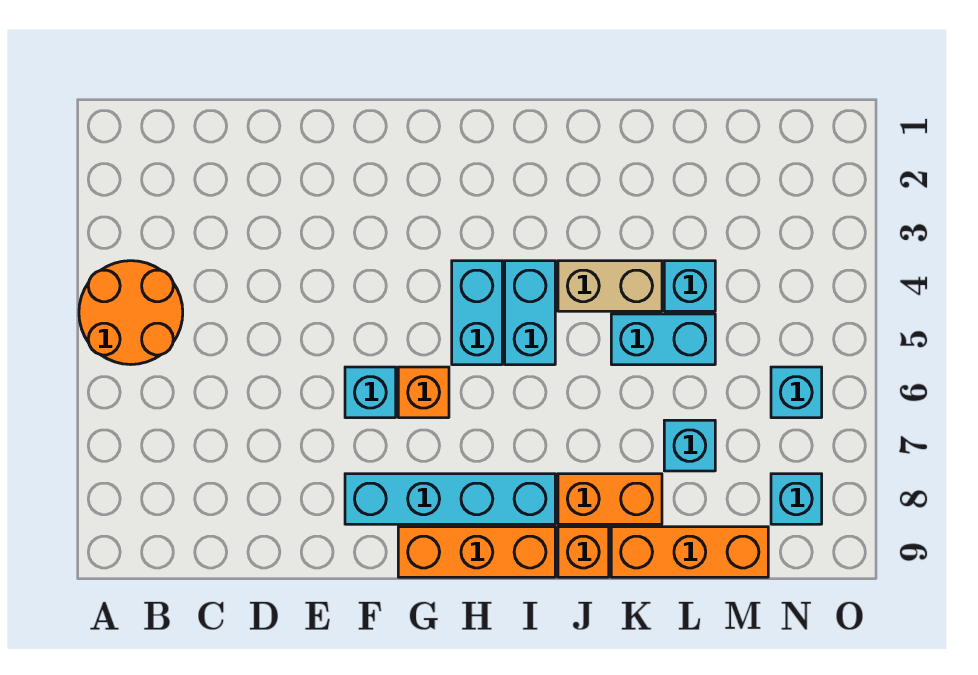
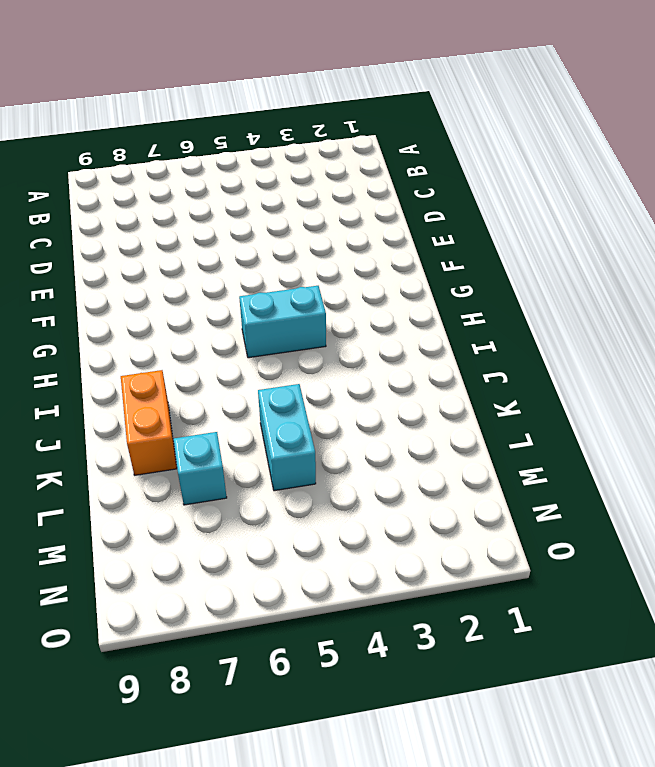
none -> orange 2x2 round brick [79,261,183,365]
none -> cyan 1x1 brick [345,367,396,418]
none -> cyan 1x4 brick [345,474,555,524]

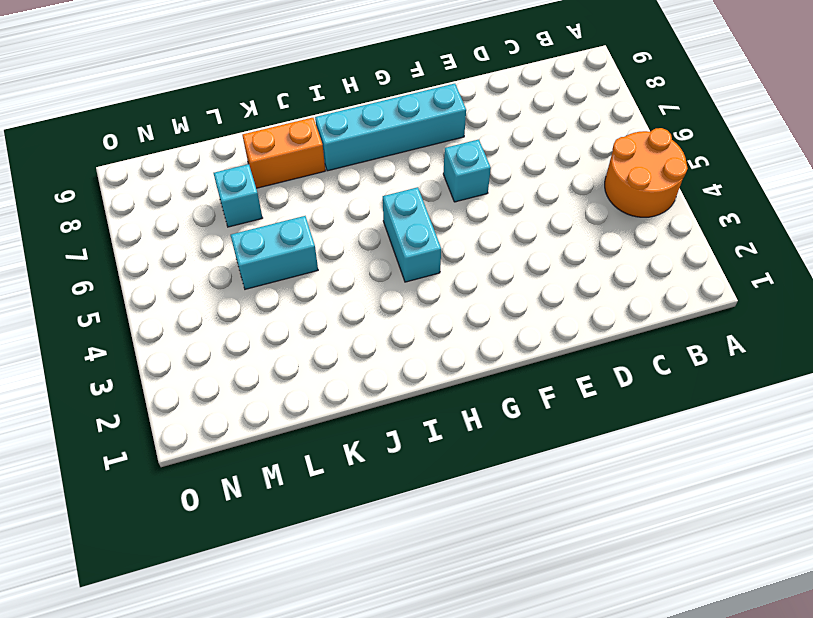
none -> orange 1x1 brick [398,367,449,418]
none -> orange 1x3 brick [398,527,555,577]
none -> cyan 1x2 brick [505,261,555,365]

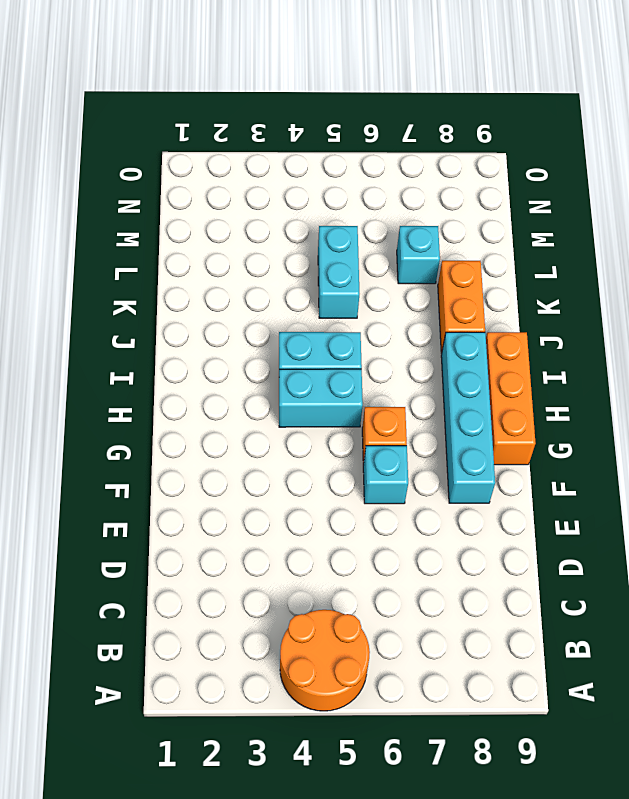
none -> tan 1x2 brick [558,261,662,311]
none -> orange 1x1 brick [558,527,609,577]
none -> orange 1x3 brick [611,527,768,577]

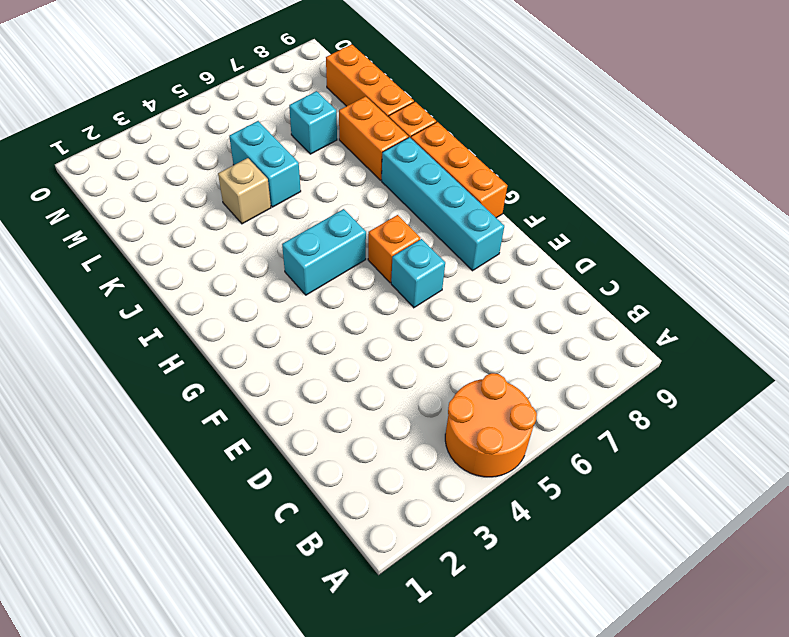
tan 1x1 brick [218,158,271,224] -> tan 1x2 brick [558,261,662,311]
none -> cyan 1x2 brick [505,261,555,365]
none -> cyan 1x1 brick [664,261,715,311]
none -> cyan 1x1 brick [771,367,822,418]

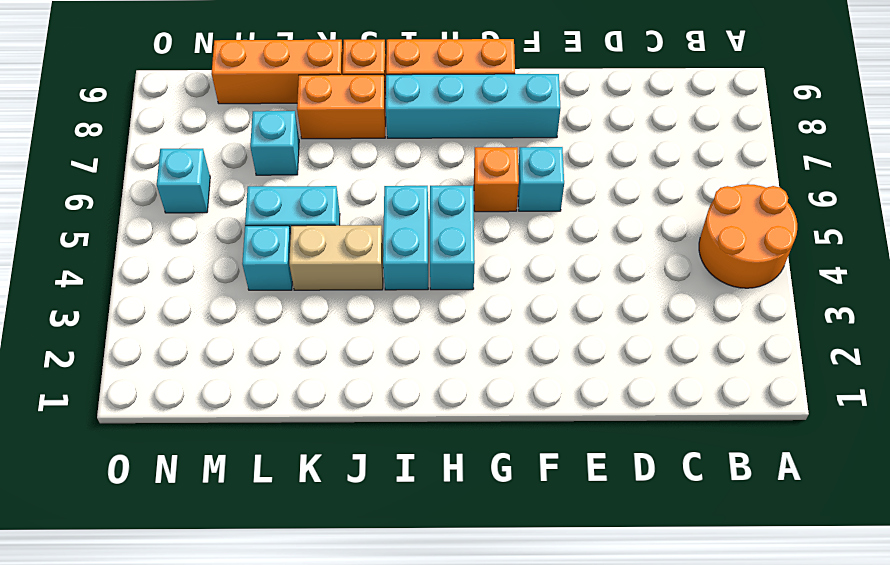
none -> cyan 1x1 brick [771,474,822,524]

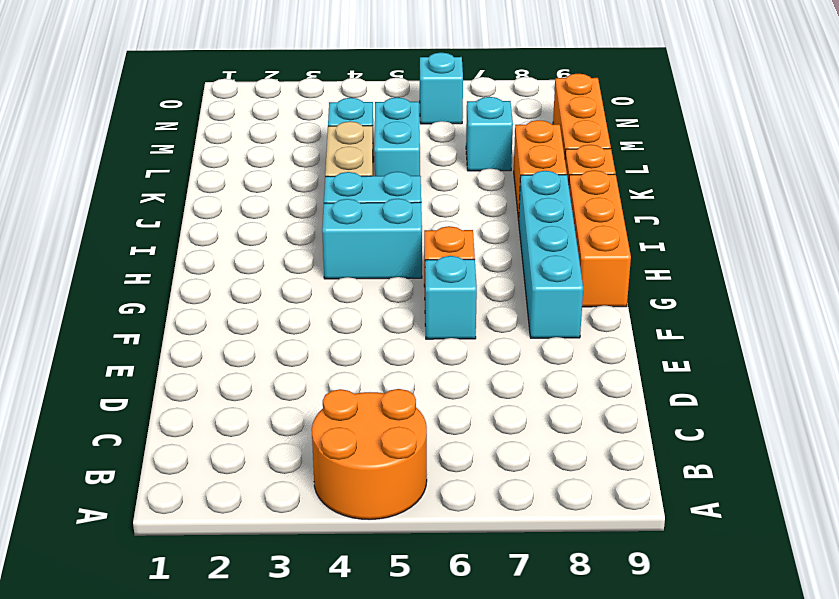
none -> cyan 1x1 brick [771,474,822,524]

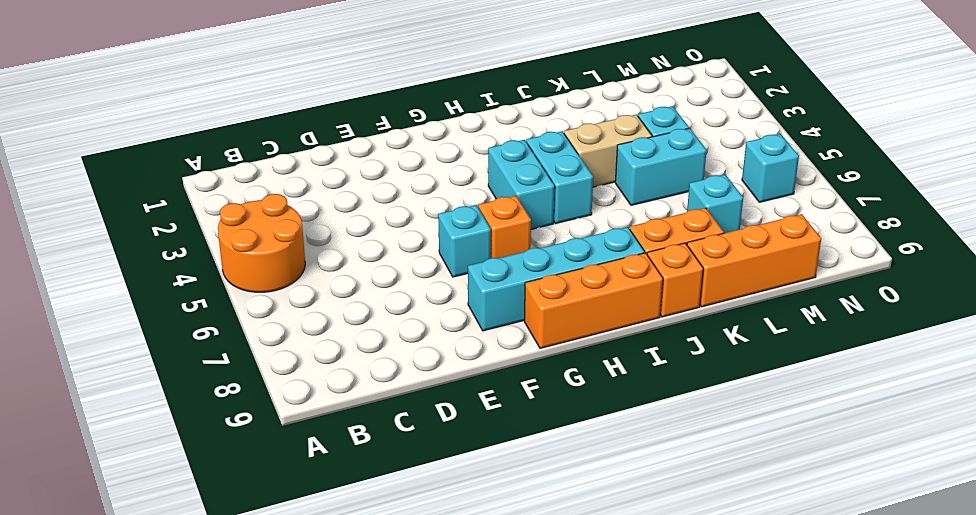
none -> cyan 1x1 brick [771,474,822,524]

